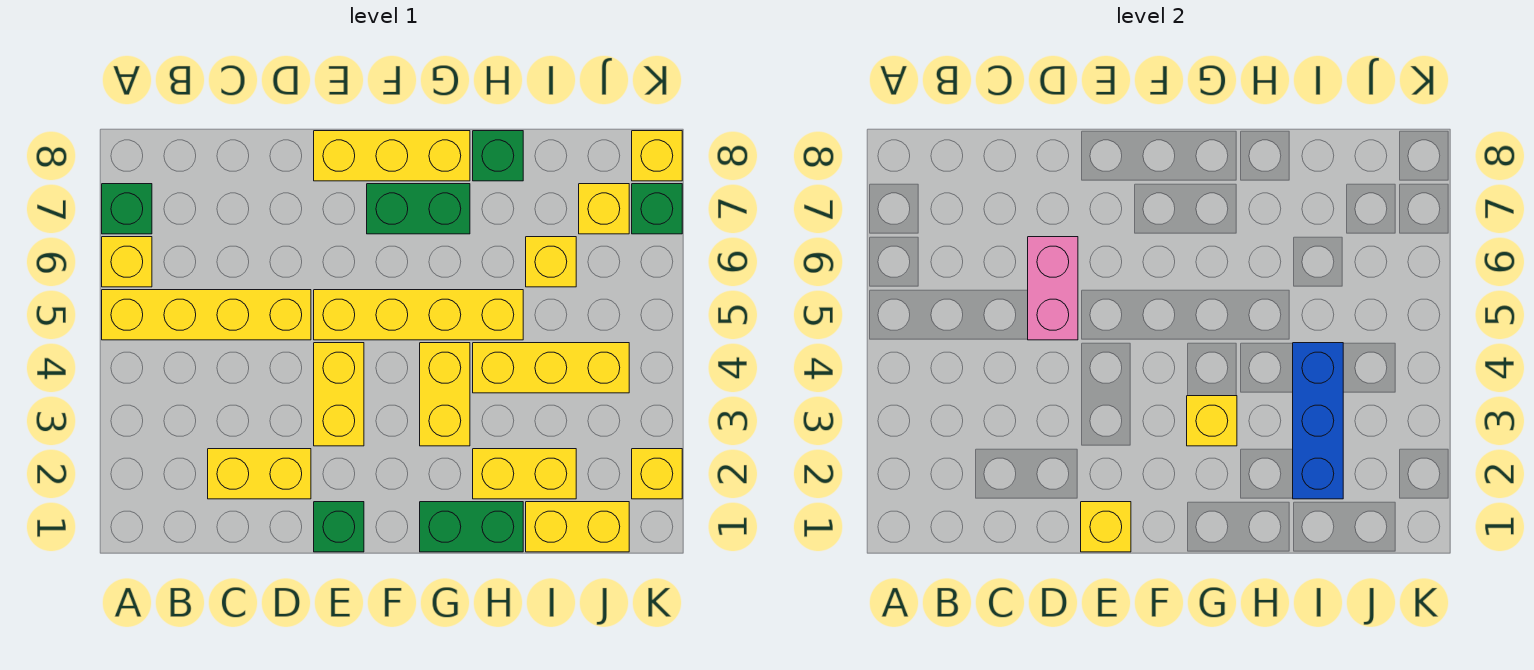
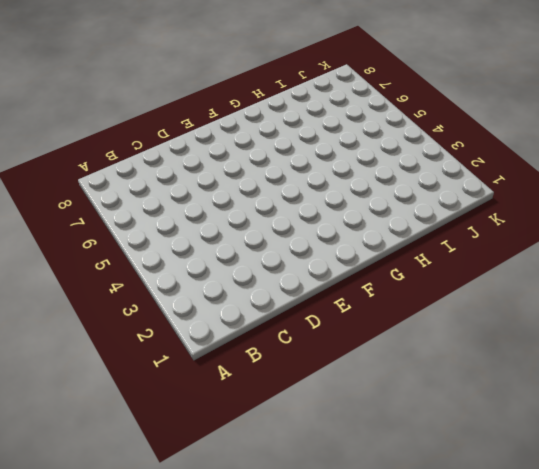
none -> yellow 1x4 brick [102,290,311,340]
none -> yellow 1x1 brick [102,237,152,287]
none -> green 1x1 brick [102,184,152,234]

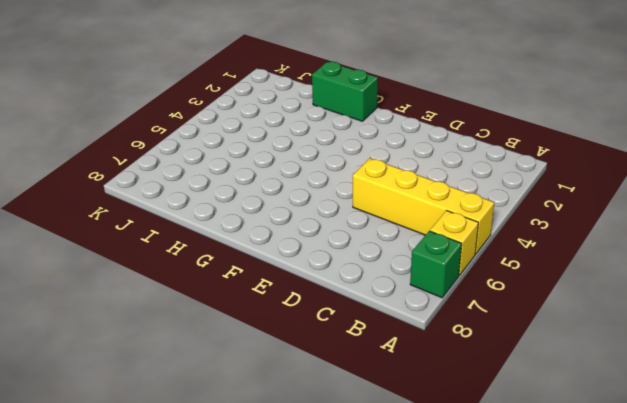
none -> yellow 1x2 brick [208,449,311,499]
none -> green 1x1 brick [314,502,364,552]
none -> yellow 1x2 brick [314,343,364,446]

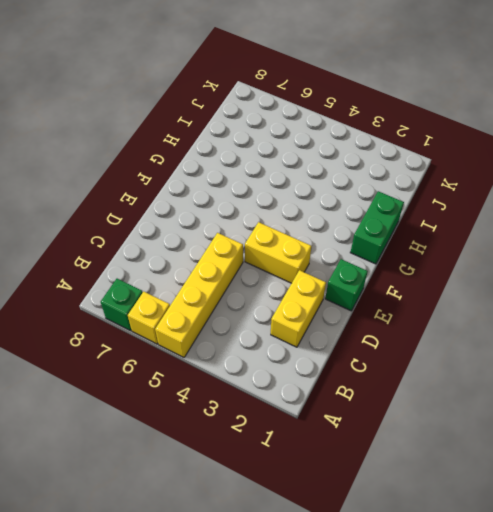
none -> yellow 1x4 brick [314,290,523,340]
none -> yellow 1x3 brick [314,131,470,181]
none -> green 1x2 brick [367,184,470,234]

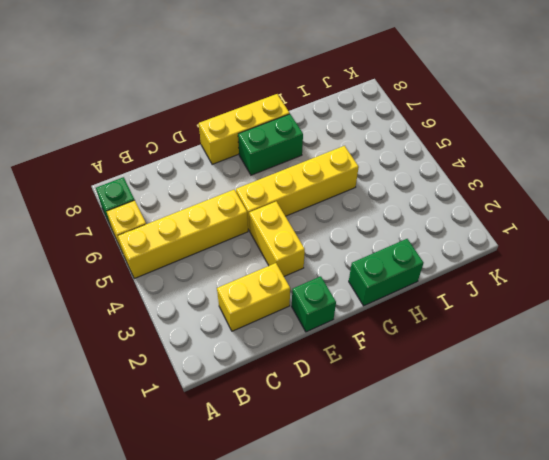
none -> yellow 1x2 brick [420,343,470,446]
none -> yellow 1x2 brick [473,449,576,499]
none -> yellow 1x3 brick [473,343,629,393]

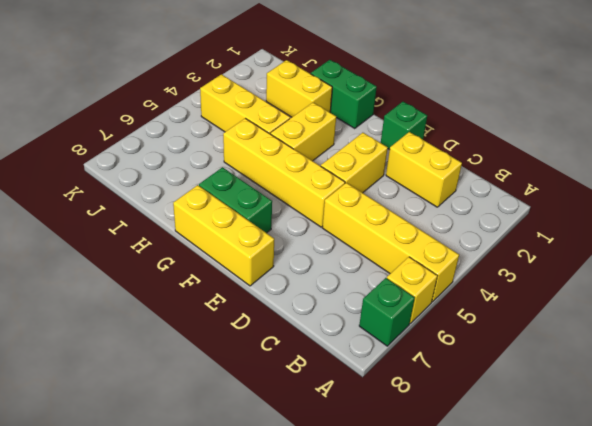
none -> green 1x1 brick [473,131,523,181]
none -> yellow 1x2 brick [526,502,629,552]
none -> yellow 1x1 brick [526,237,576,287]

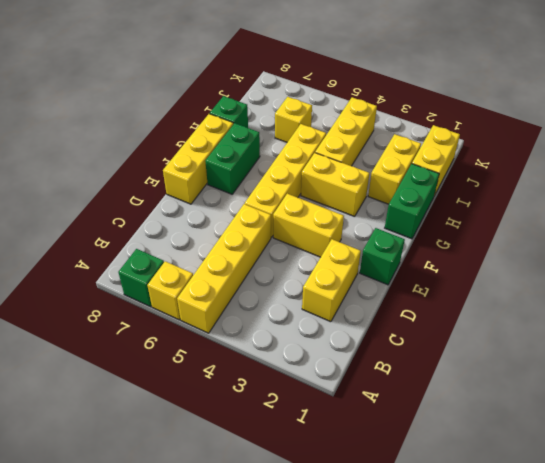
none -> yellow 1x1 brick [579,184,629,234]
none -> yellow 1x1 brick [632,449,682,499]
none -> green 1x1 brick [632,184,682,234]

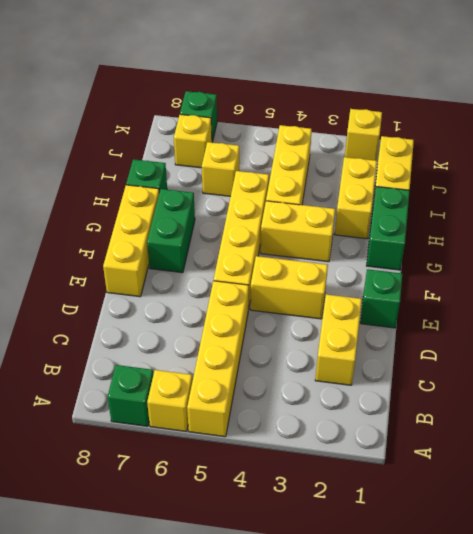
none -> yellow 1x1 brick [632,131,682,181]
none -> pink 1x2 brick [1028,237,1078,340]
none -> yellow 1x1 brick [1081,502,1131,552]

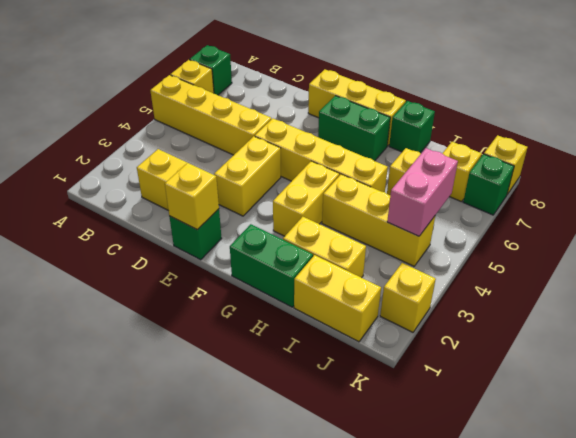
pink 1x2 brick [387,148,458,236] -> pink 1x2 brick moved to [1028,237,1078,340]
none -> yellow 1x1 brick [1187,396,1237,446]
none -> blue 1x3 brick [1293,343,1343,499]

